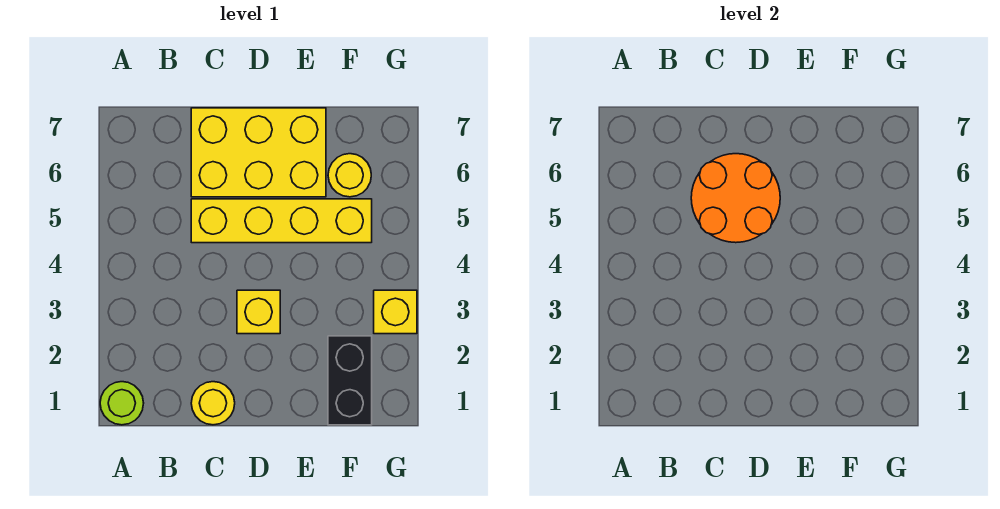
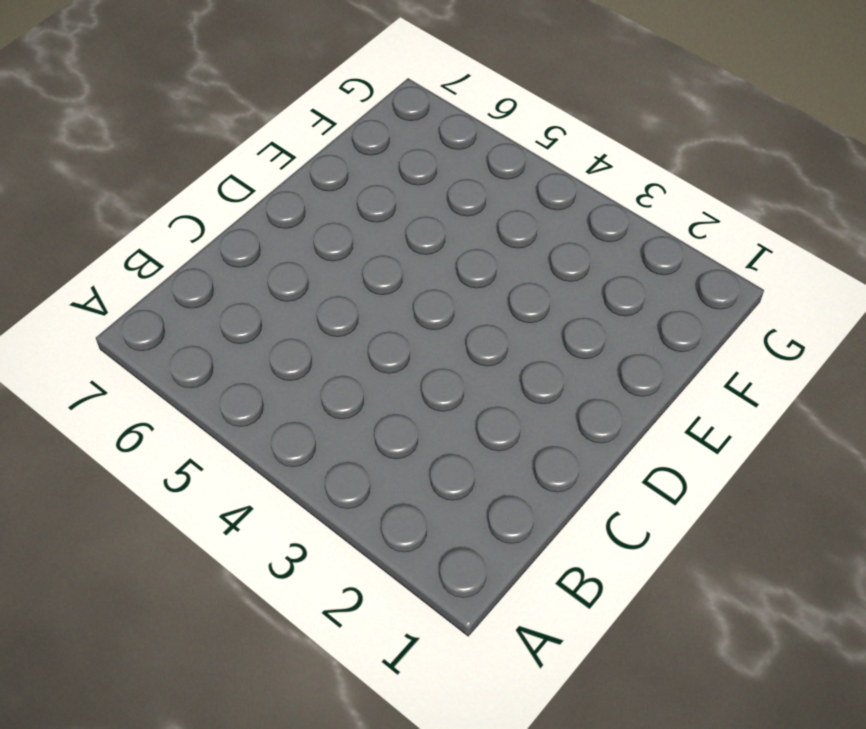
none -> lime 1x1 round brick [100,382,144,425]
none -> yellow 1x1 round brick [191,382,235,425]

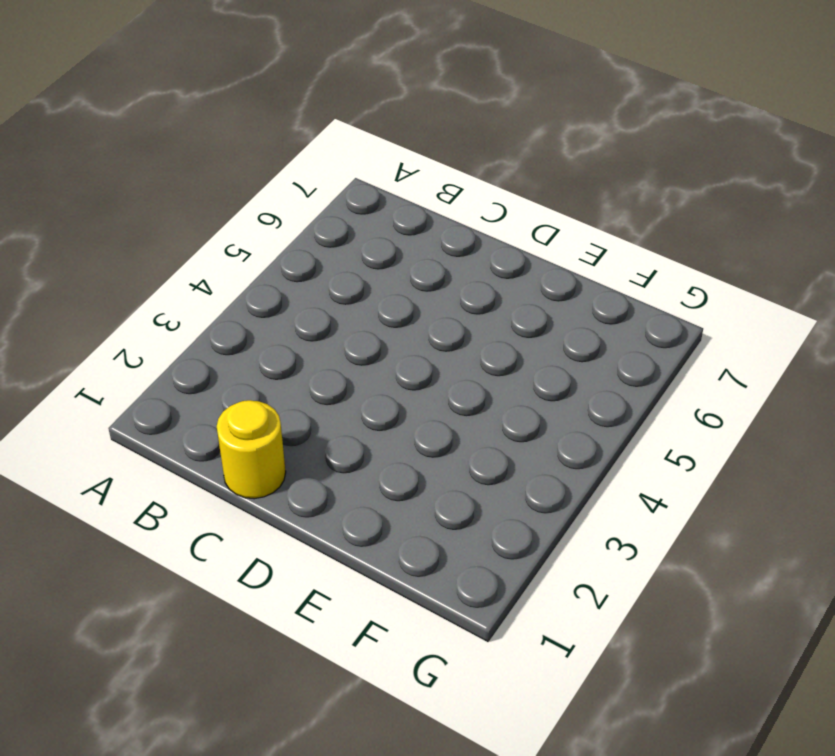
none -> lime 1x1 round brick [100,382,144,425]
none -> yellow 1x4 brick [191,199,372,243]

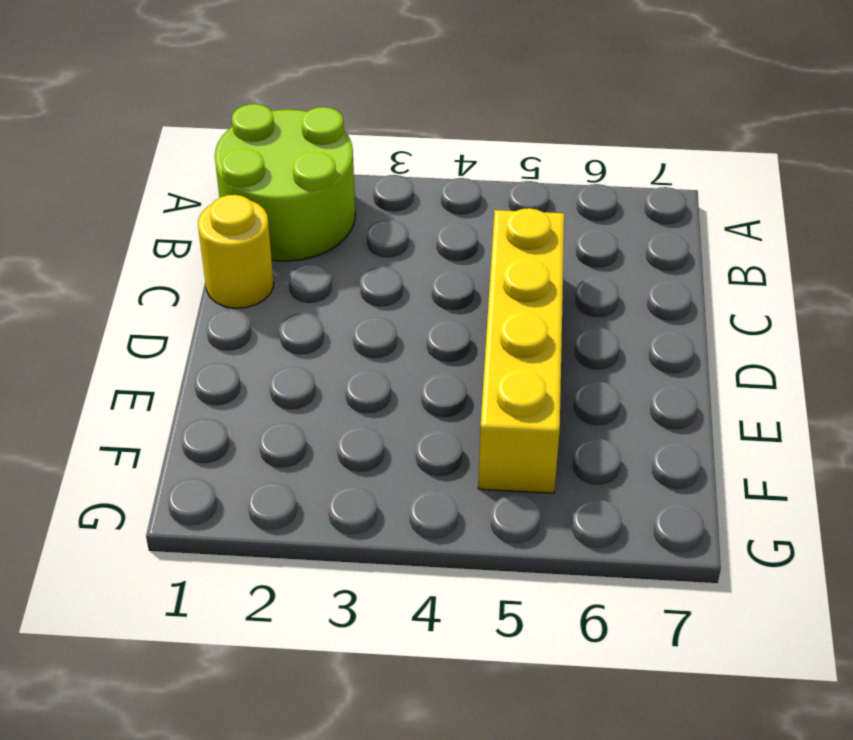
lime 2x2 round brick [215,104,355,261] -> lime 1x1 round brick [100,382,144,425]
none -> yellow 2x3 brick [191,108,326,197]
none -> yellow 1x1 brick [237,290,280,334]

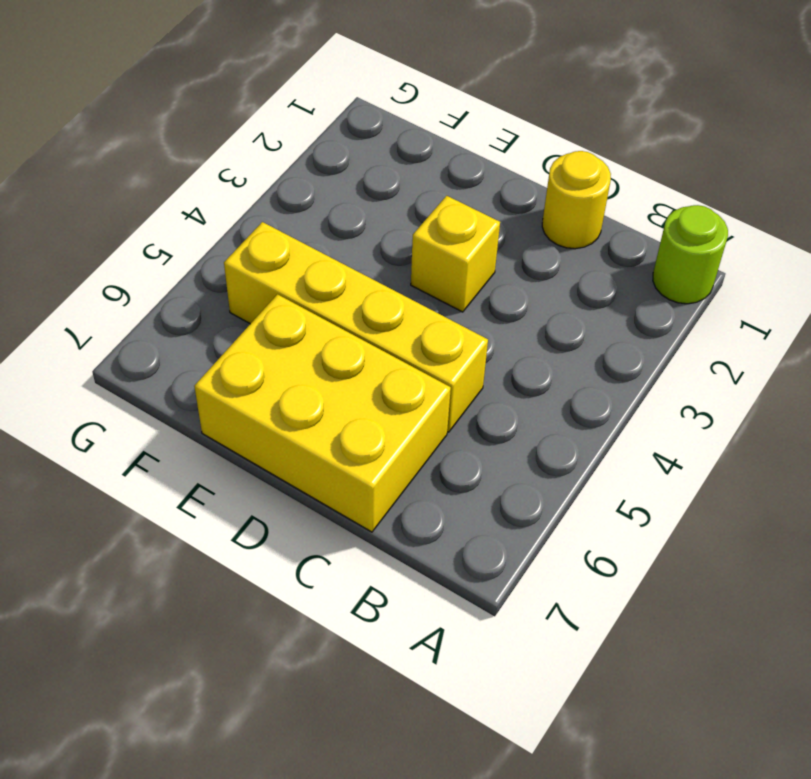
none -> black 1x2 brick [328,336,372,425]
none -> yellow 1x1 round brick [328,154,371,197]

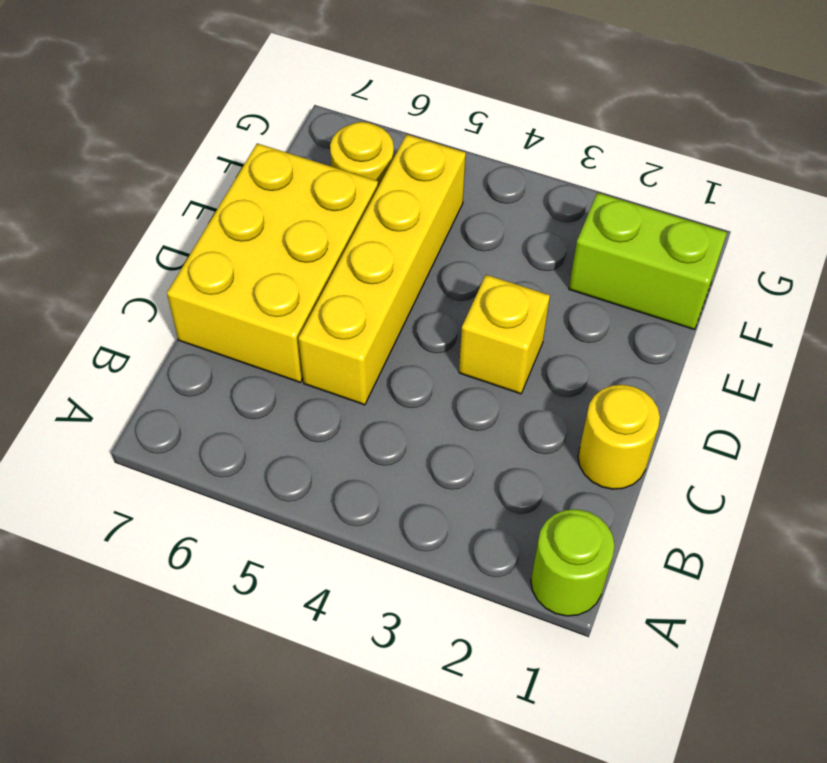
lime 1x2 brick [569,193,727,330] -> black 1x2 brick [328,336,372,425]
none -> yellow 1x1 brick [374,290,417,334]
none -> orange 2x2 round brick [691,154,780,243]

